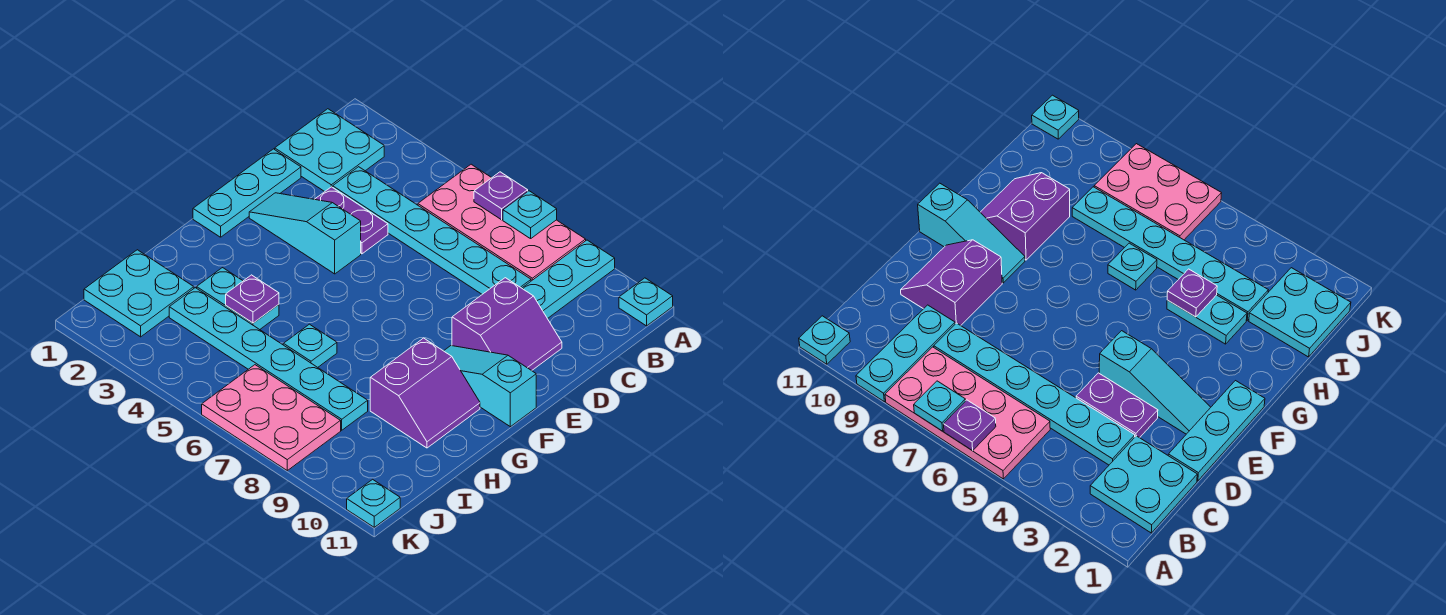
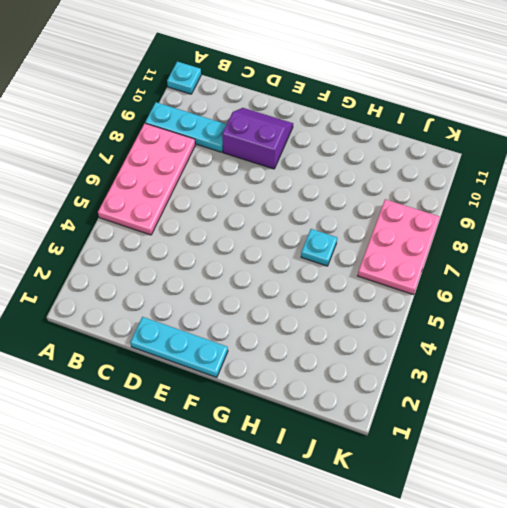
none -> cyan 2x2 plate [275,109,384,192]
none -> cyan 1x6 plate [333,167,531,294]
none -> purple 1x2 plate [315,187,388,254]

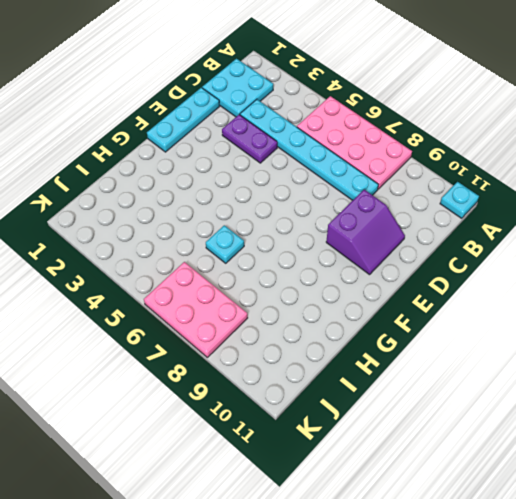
none -> cyan 1x3 plate [522,240,615,319]
none -> cyan 1x3 slope [249,193,361,274]
none -> cyan 1x3 slope [444,346,536,427]

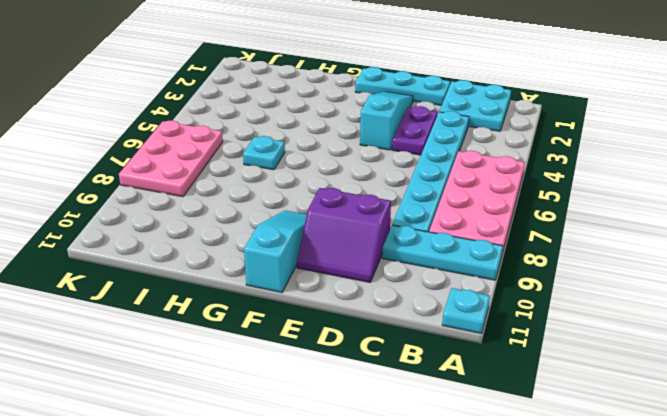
none -> purple 2x2 slope [370,338,480,448]
none -> cyan 1x2 plate [197,268,279,330]
none -> cyan 2x2 plate [84,250,194,337]

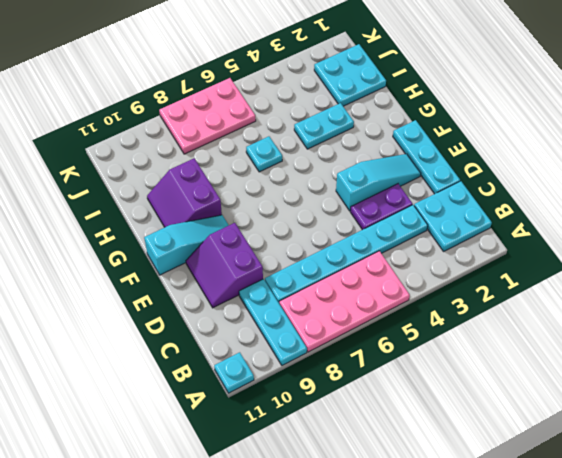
none -> cyan 1x6 plate [169,288,368,430]
none -> cyan 1x1 plate [347,479,400,527]
none -> purple 1x1 plate [474,172,528,220]

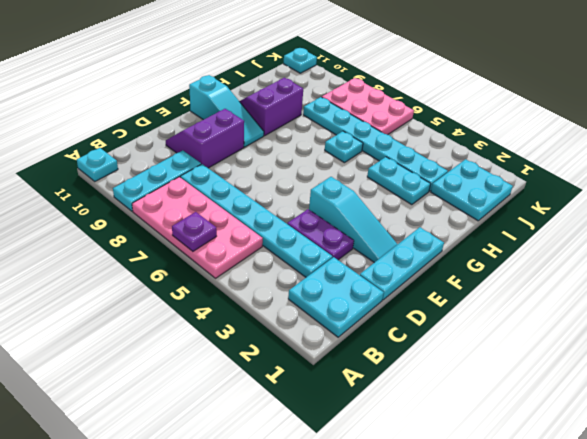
none -> cyan 1x1 plate [503,191,557,239]
none -> purple 1x1 plate [226,275,279,323]

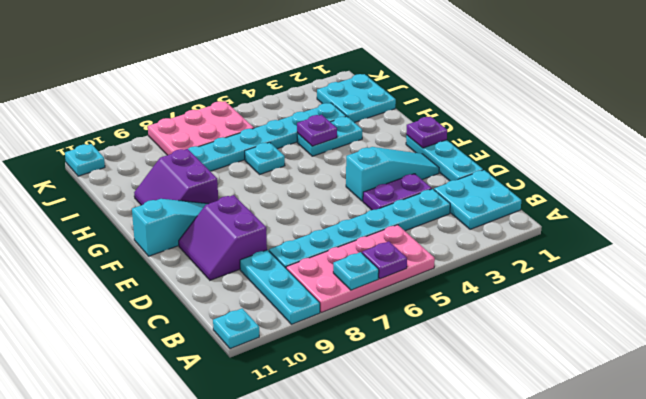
purple 1x1 plate [406,117,447,148] -> none

